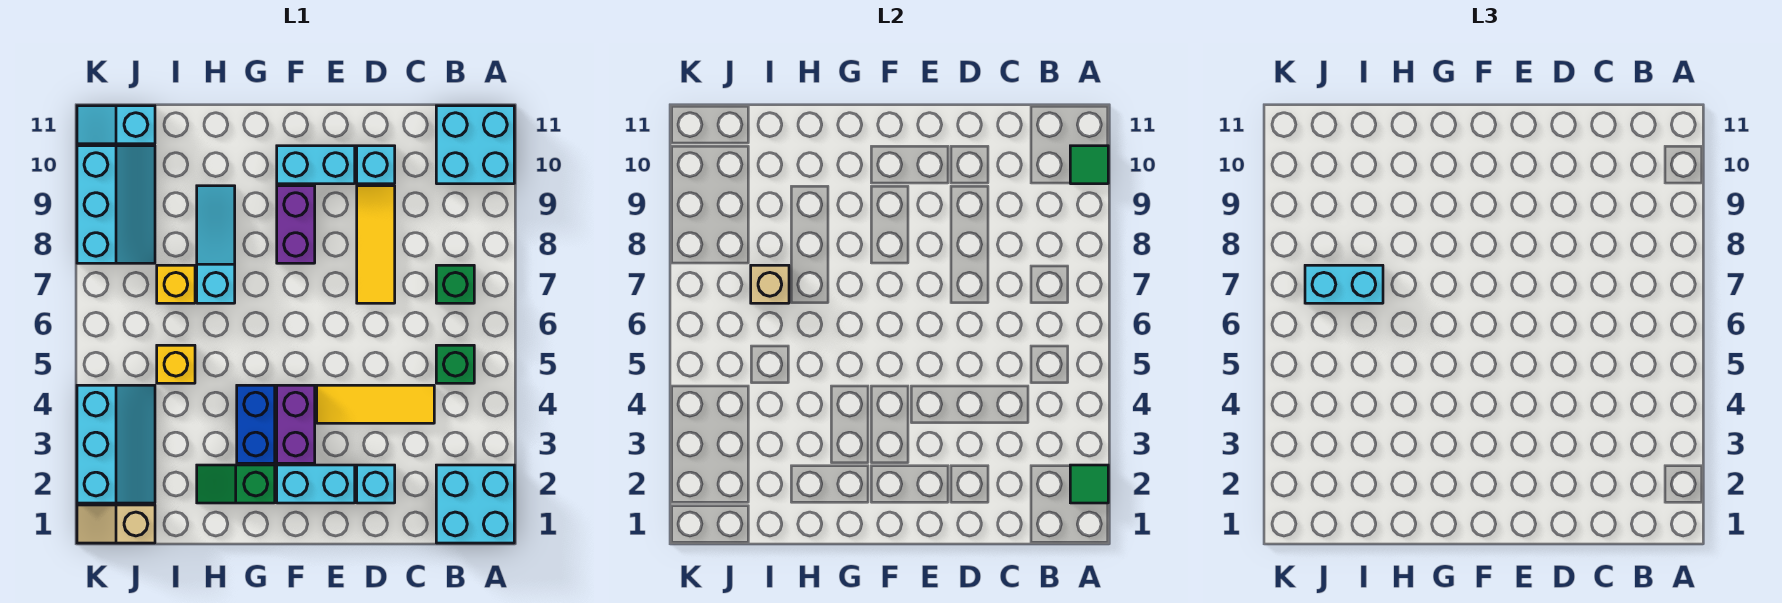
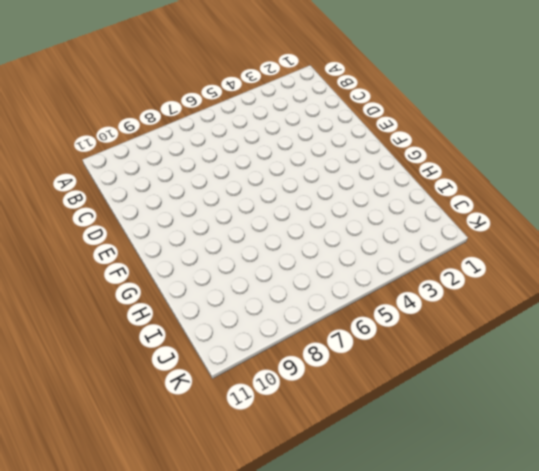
none -> cyan 2x2 brick [436,465,514,543]
none -> cyan 2x2 brick [436,106,514,184]
none -> green 1x1 brick [436,345,474,383]

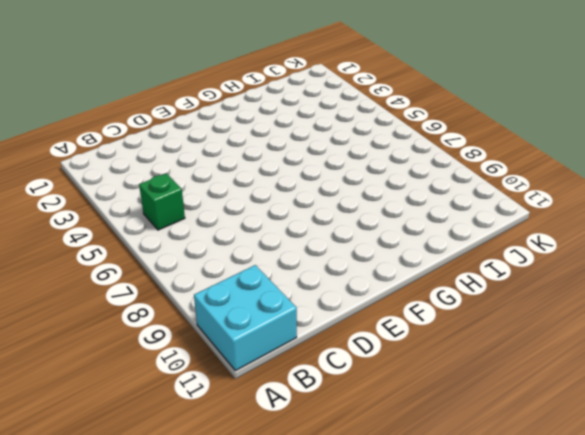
none -> cyan 2x2 brick [436,465,514,543]
none -> green 1x1 brick [436,265,474,303]
none -> yellow 1x3 tile [317,385,434,423]

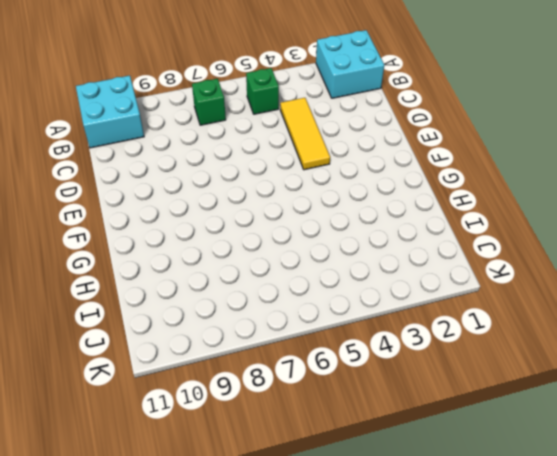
none -> cyan 1x1 brick [357,465,395,503]
none -> yellow 1x3 tile [357,186,395,303]
none -> cyan 1x1 brick [357,146,395,184]

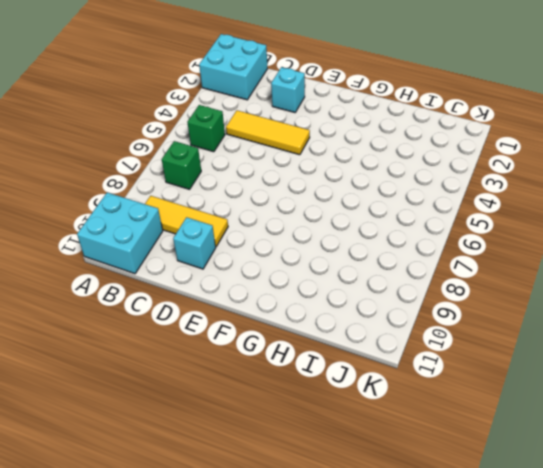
yellow 1x3 tile [145,196,228,247] -> yellow 1x3 tile turned to [357,186,395,303]
none -> cyan 1x2 brick [277,465,355,503]
none -> cyan 1x2 brick [277,146,355,184]
none -> purple 1x2 brick [277,385,315,463]

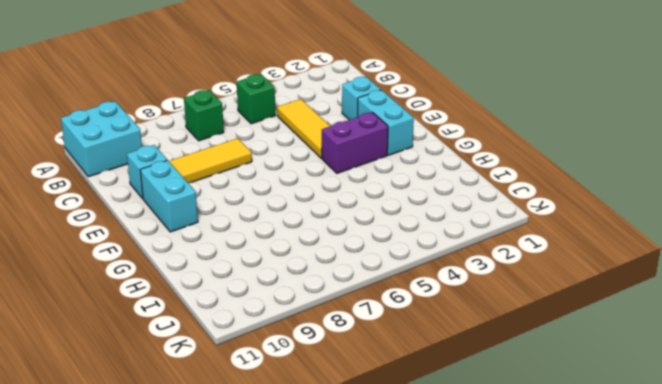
none -> cyan 2x2 brick [436,465,514,543]
none -> purple 1x2 brick [277,186,315,263]
none -> green 1x2 slope [197,465,275,503]

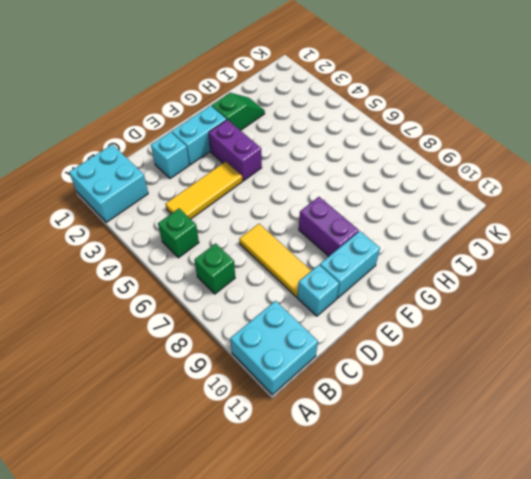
none -> blue 1x2 brick [237,385,275,463]
none -> cyan 1x3 slope [197,186,235,303]
none -> yellow 1x1 brick [157,345,195,383]

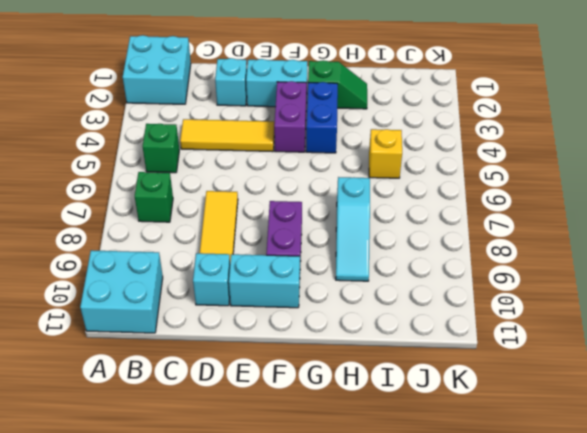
none -> yellow 1x1 brick [157,265,195,303]
none -> tan 1x2 slope [77,505,155,543]
none -> cyan 2x3 slope [77,385,155,503]

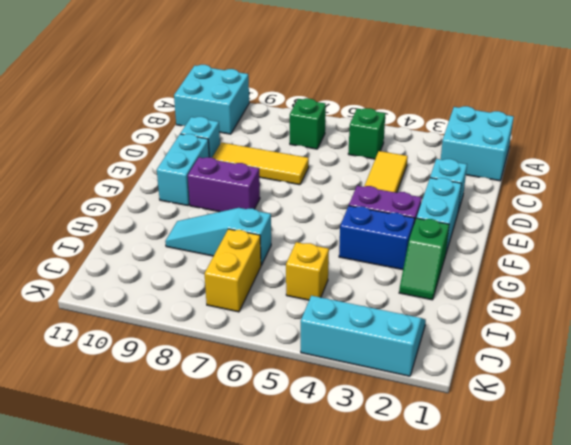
yellow 1x2 brick [205,229,261,312] -> yellow 1x1 brick [157,265,195,303]
none -> tan 1x2 slope [77,505,155,543]
none -> cyan 2x3 slope [77,146,155,263]
none -> cyan 1x2 slope [77,106,155,144]

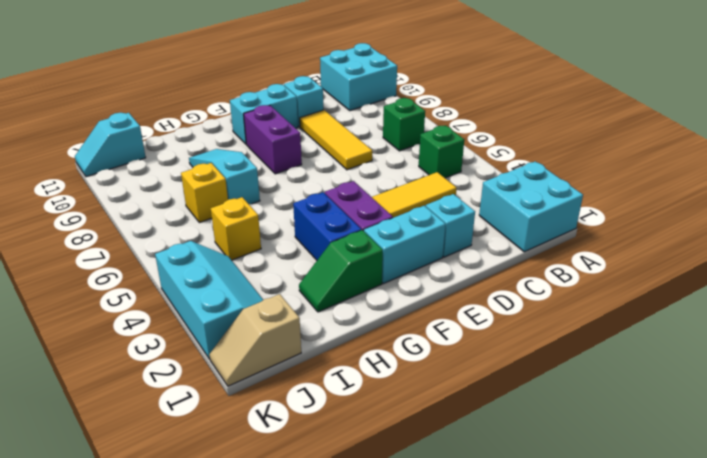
none -> cyan 2x3 slope [77,146,155,263]
none -> green 1x1 tile [1070,465,1108,503]
none -> green 1x1 tile [1070,146,1108,184]

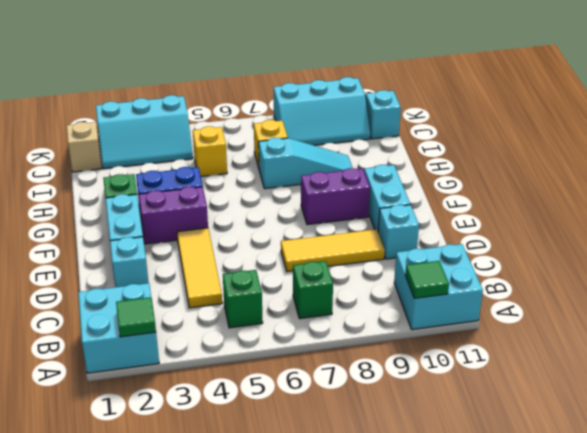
none -> tan 1x1 brick [751,265,789,303]
none -> cyan 1x2 brick [1305,265,1383,303]

